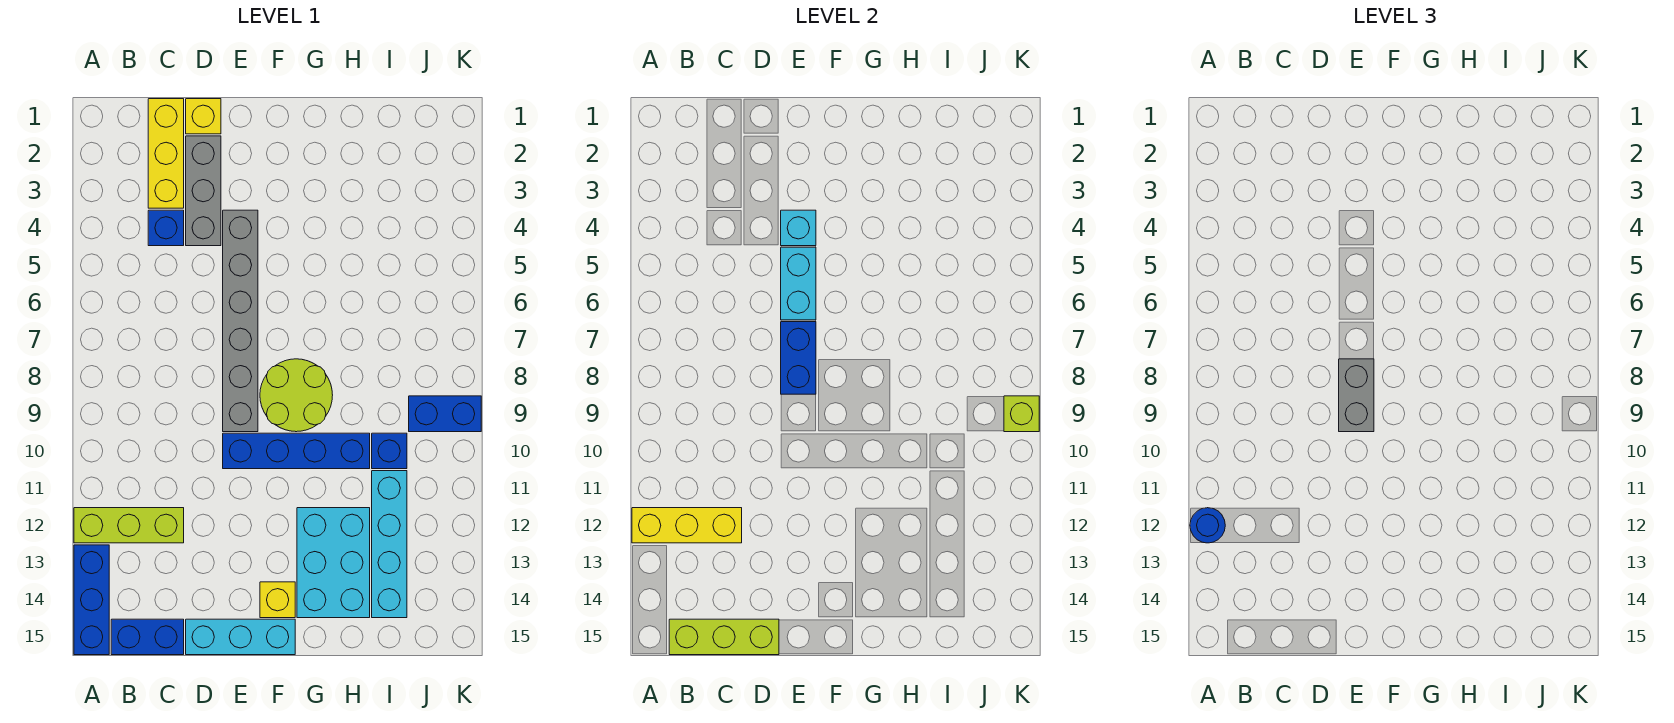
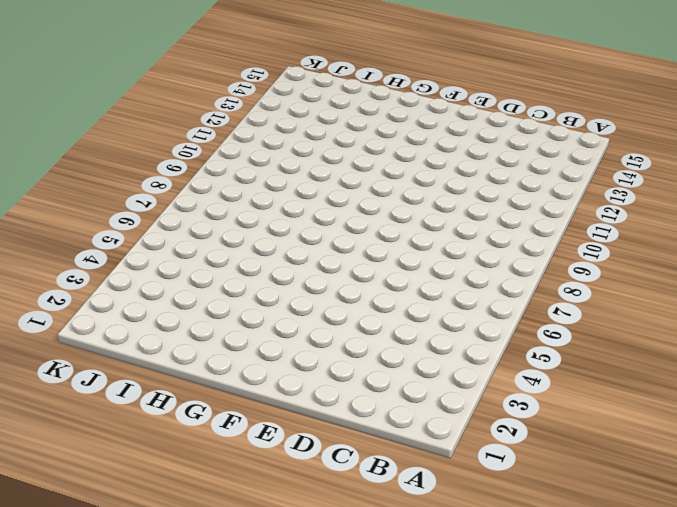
none -> lime 1x3 brick [74,508,184,543]
none -> blue 1x3 brick [74,545,109,655]
none -> blue 1x2 brick [111,619,184,655]

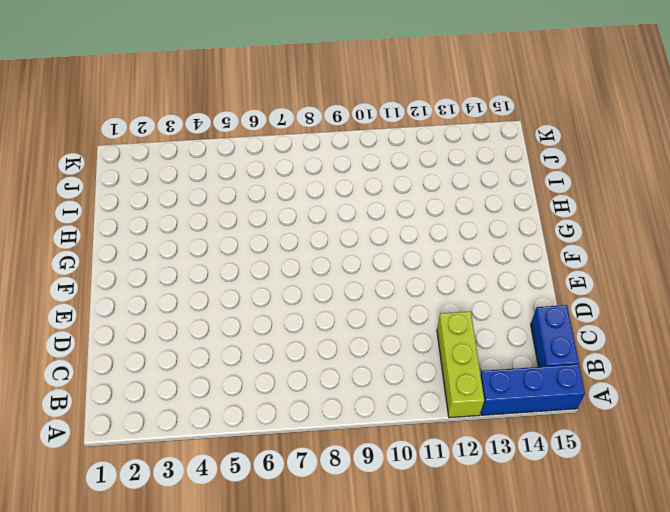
none -> yellow 1x3 brick [148,99,184,208]
none -> blue 1x1 brick [148,210,184,246]
none -> yellow 1x1 brick [186,99,221,134]

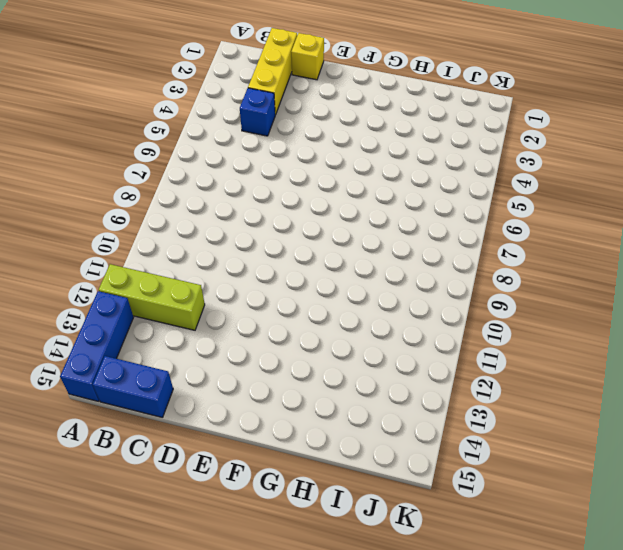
none -> grey 1x3 brick [186,136,221,246]
none -> cyan 1x3 brick [186,619,295,655]
none -> grey 1x6 brick [223,210,258,432]

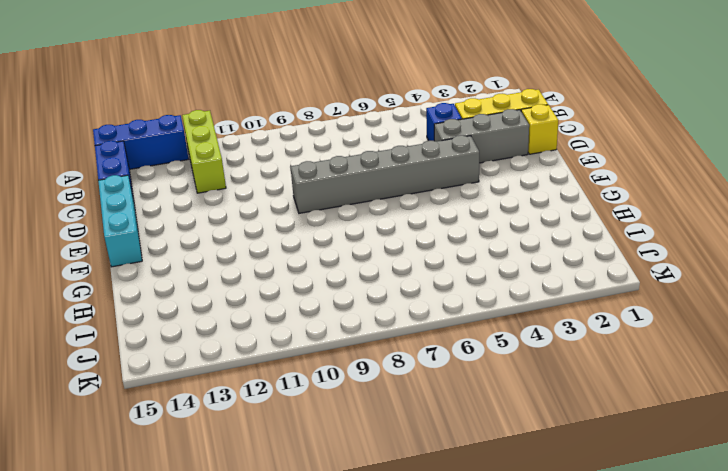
none -> blue 1x4 brick [223,433,370,469]
none -> lime 2x2 round brick [260,359,333,432]
none -> yellow 1x1 brick [260,582,295,618]

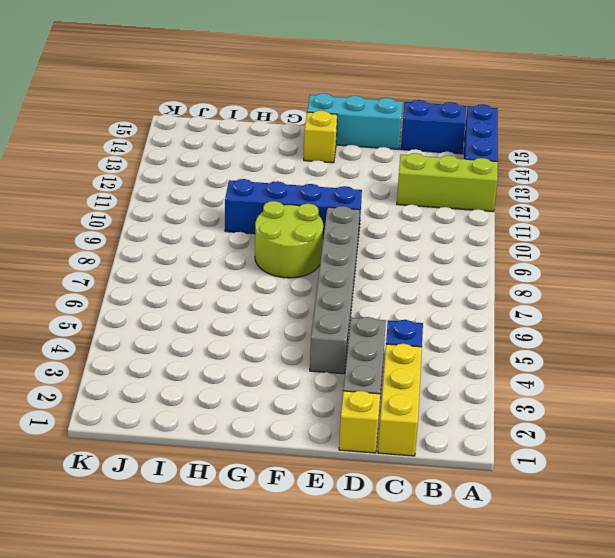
none -> cyan 2x3 brick [297,508,370,618]
none -> blue 1x1 brick [372,433,407,469]
none -> cyan 1x4 brick [372,471,407,618]

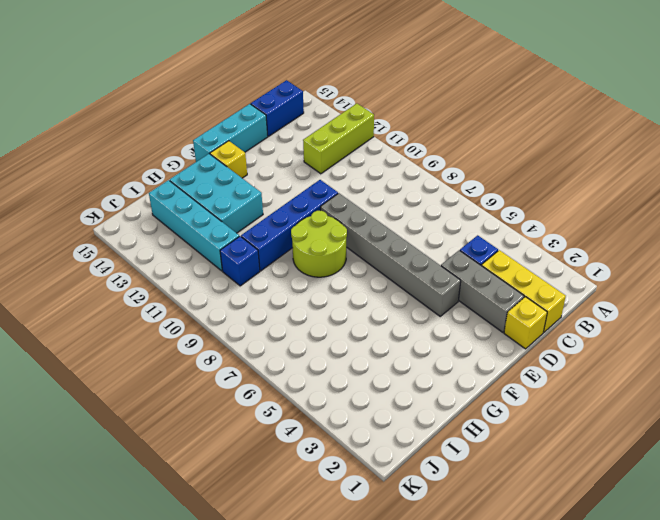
none -> blue 1x3 brick [74,545,109,655]
none -> blue 1x2 brick [409,396,481,432]
none -> yellow 1x3 brick [632,508,742,543]

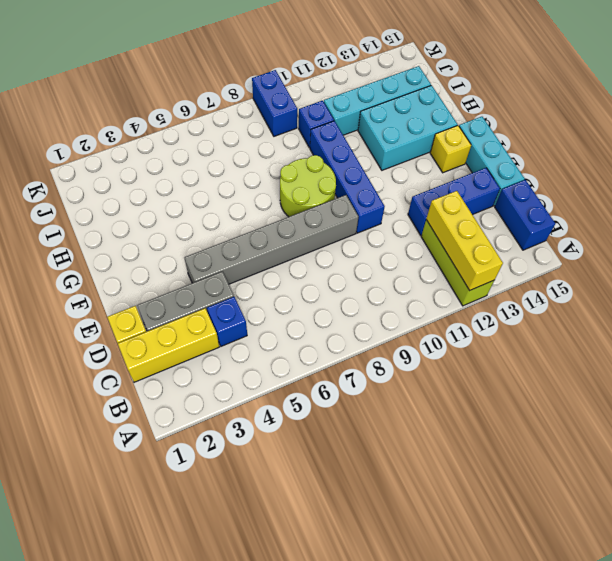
blue 1x3 brick [408,168,500,235] -> blue 1x3 brick moved to [74,545,109,655]
none -> lime 1x3 brick [669,619,779,655]
none -> cyan 1x1 brick [781,210,816,246]
none -> cyan 1x2 brick [781,247,816,320]

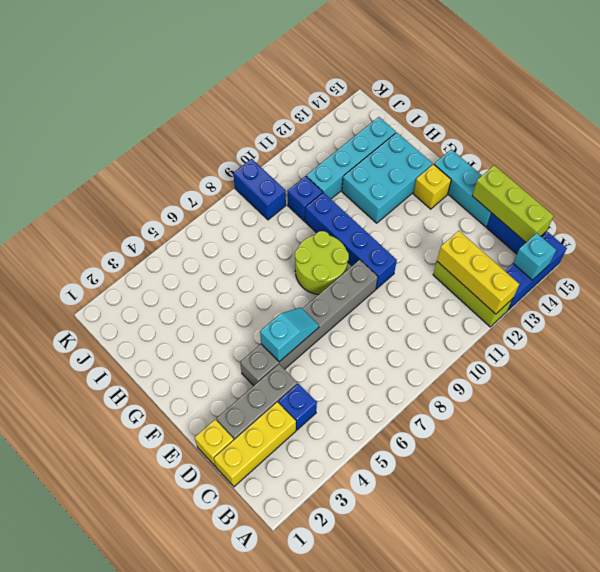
cyan 1x1 brick [513,233,556,280] -> cyan 1x1 brick moved to [781,210,816,246]
cyan 1x2 slope [260,307,319,362] -> cyan 1x2 brick [781,247,816,320]
none -> blue 1x2 brick [781,322,816,394]
none -> lime 1x1 brick [1004,396,1039,432]
none -> blue 1x1 round brick [1190,508,1225,543]

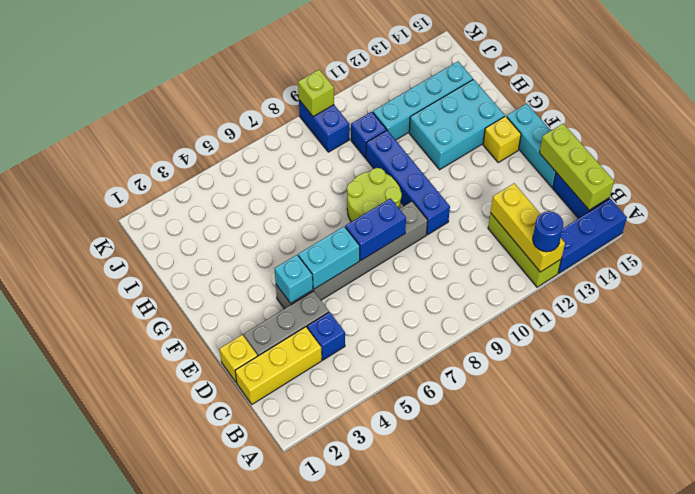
none -> grey 1x2 brick [1339,359,1374,432]

